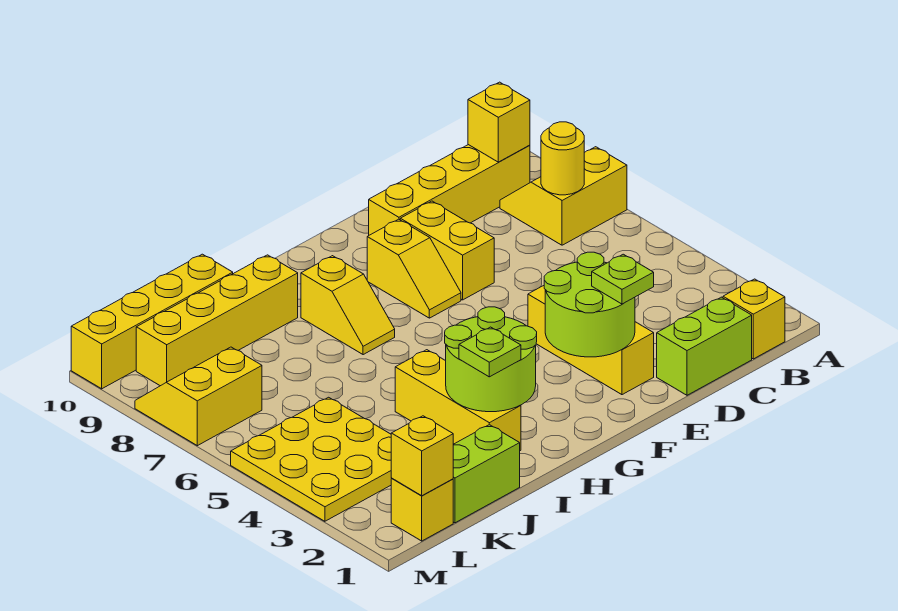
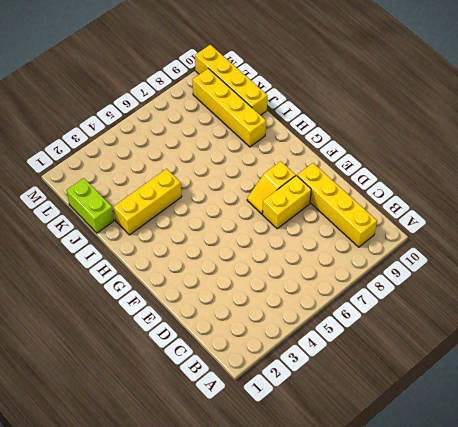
none -> yellow 2x2 slope [500,147,627,245]
none -> yellow 1x1 brick [723,279,785,359]
none -> lime 1x2 brick [657,297,752,395]

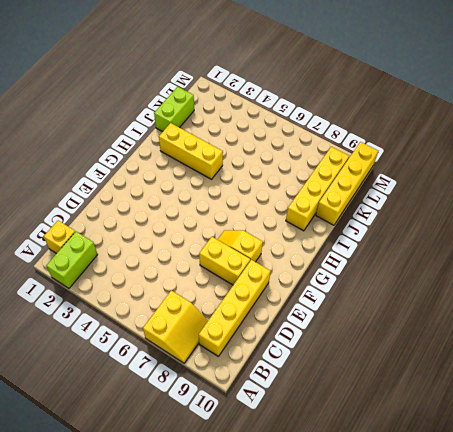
lime 1x2 brick [46,232,98,288] -> lime 1x2 brick moved to [657,297,752,395]
none -> yellow 1x3 brick [528,286,654,395]
none -> yellow 1x2 slope [301,256,395,355]
none -> yellow 3x3 plate [231,397,392,521]

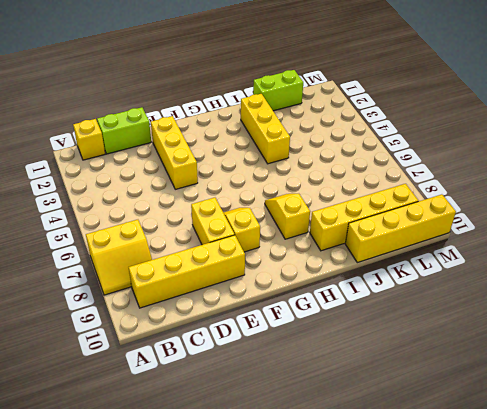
none -> yellow 3x3 plate [231,397,392,521]
none -> yellow 1x1 brick [391,479,453,541]
none -> yellow 2x2 slope [135,347,262,446]

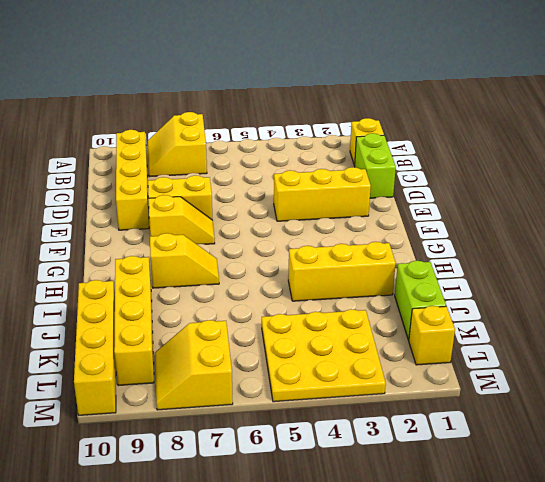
none -> yellow 1x1 round brick [541,122,584,195]
none -> yellow 1x1 brick [468,82,530,162]
none -> lime 2x2 round brick [544,252,635,357]

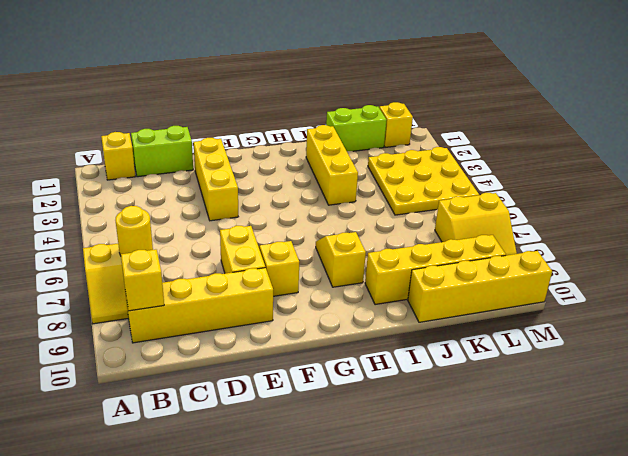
none -> lime 2x2 round brick [544,252,635,357]
none -> lime 2x2 round brick [445,307,537,412]
none -> yellow 1x1 brick [391,416,453,496]

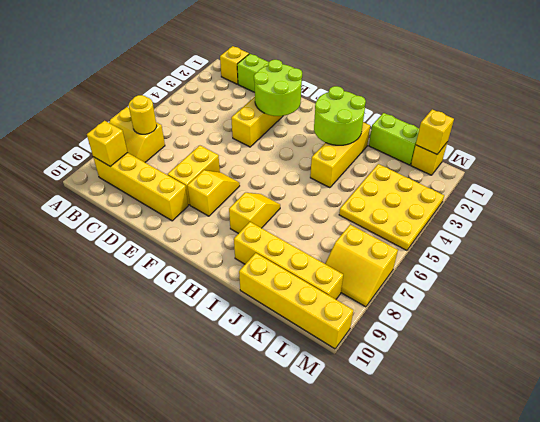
none -> lime 1x1 plate [592,254,654,304]
none -> lime 1x1 plate [459,327,521,377]

